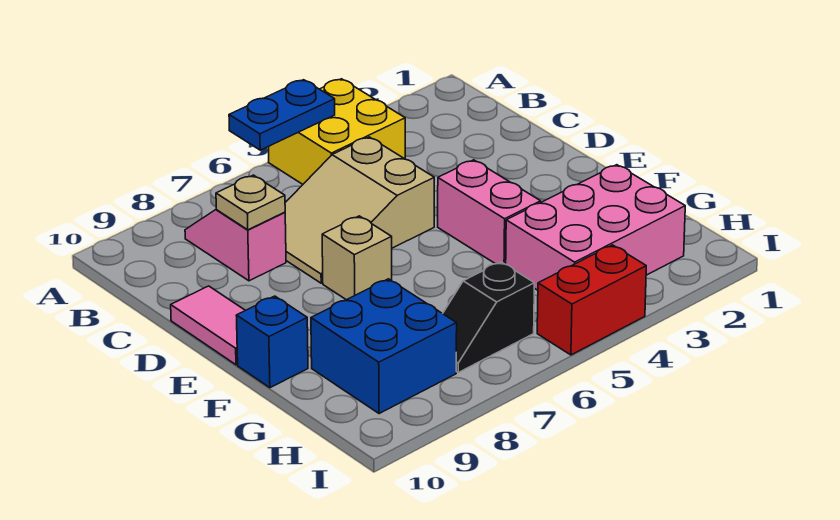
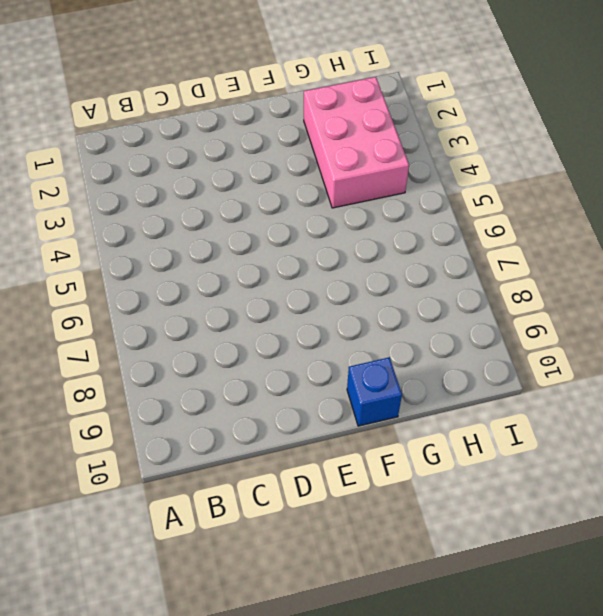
none -> yellow 2x2 brick [268,79,405,184]
none -> pink 1x2 slope [185,210,286,281]
none -> tan 2x3 slope [285,137,434,283]

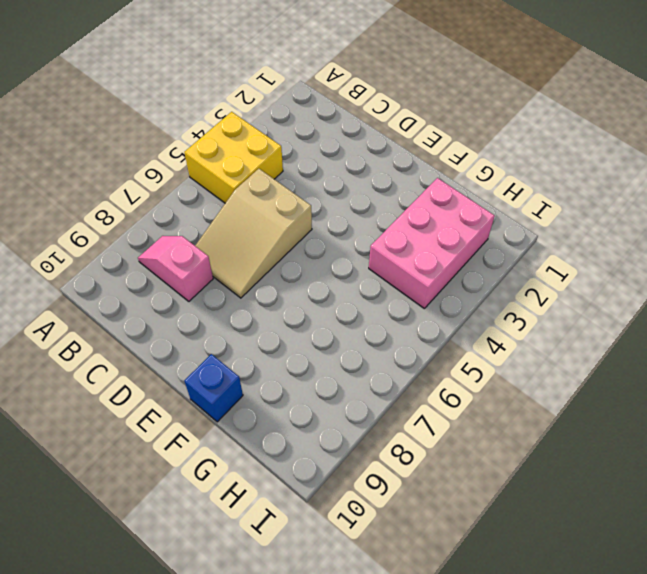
none -> pink 1x2 tile [171,286,245,365]
none -> pink 1x2 brick [438,160,541,264]
none -> tan 1x1 brick [322,216,392,300]

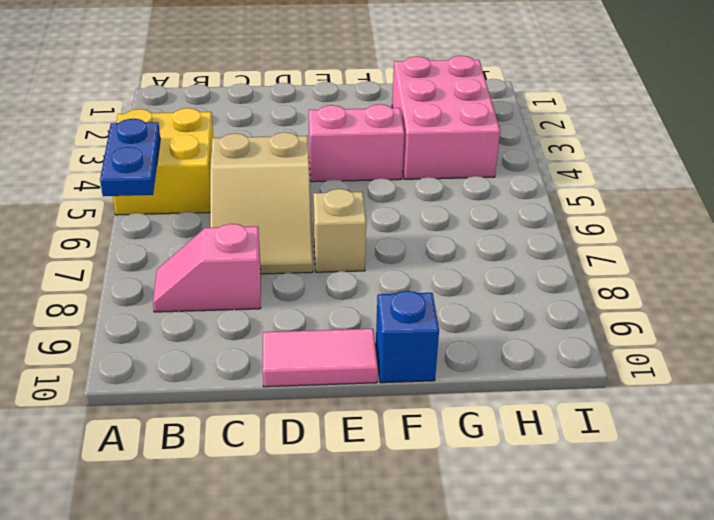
none -> blue 2x2 brick [311,279,457,414]
none -> black 1x2 slope [443,262,534,372]
none -> red 1x2 brick [537,245,646,355]

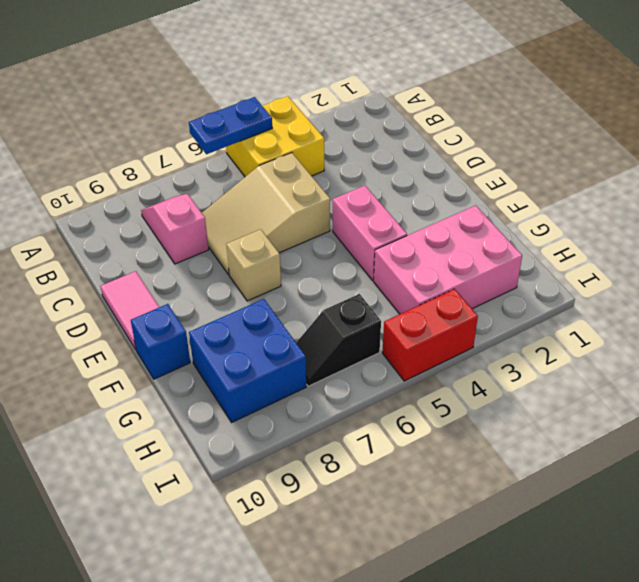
none -> tan 1x1 plate [216,175,285,230]

